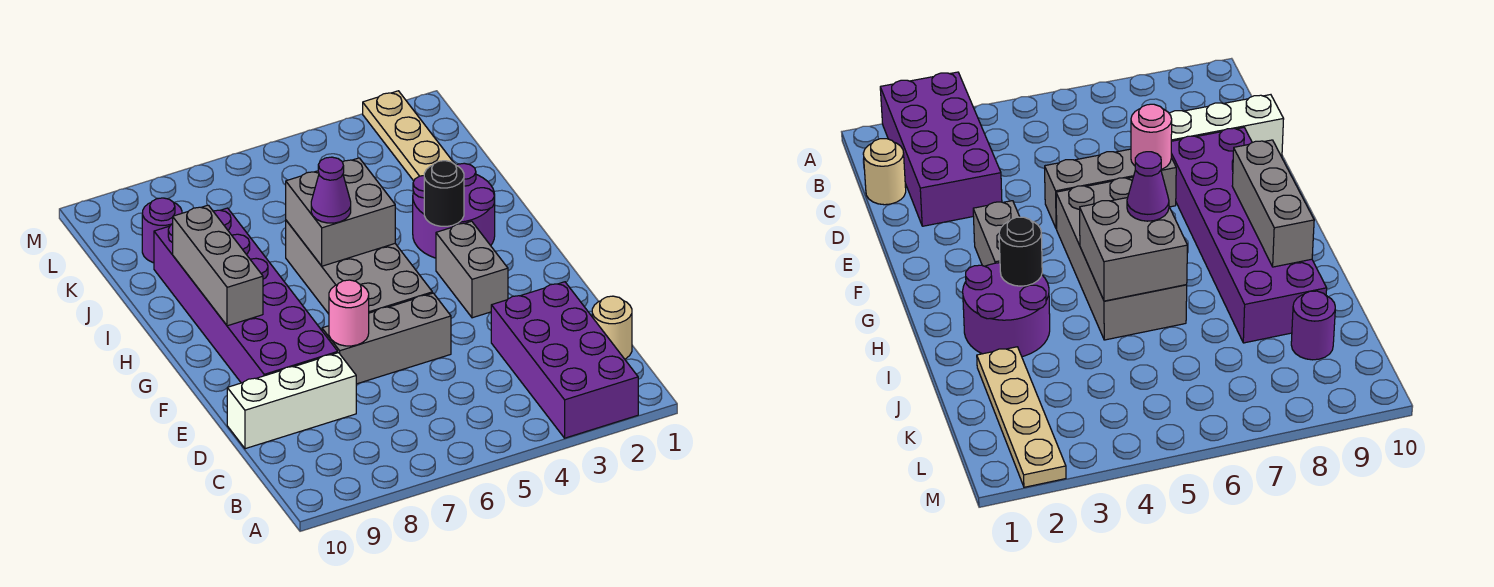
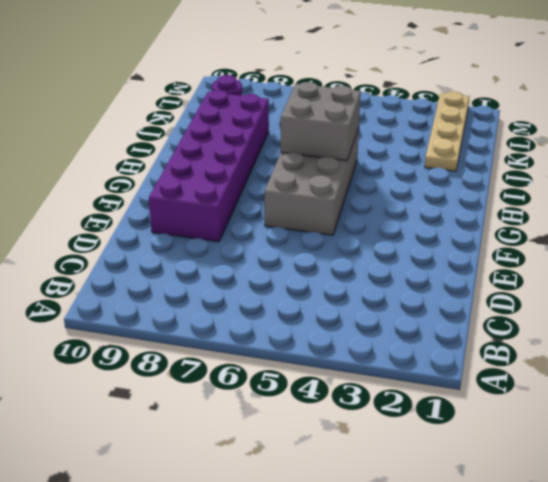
none -> purple 2x4 brick [491,282,638,438]
none -> tan 1x1 round brick [592,296,632,359]
none -> white 1x3 brick [227,353,356,449]

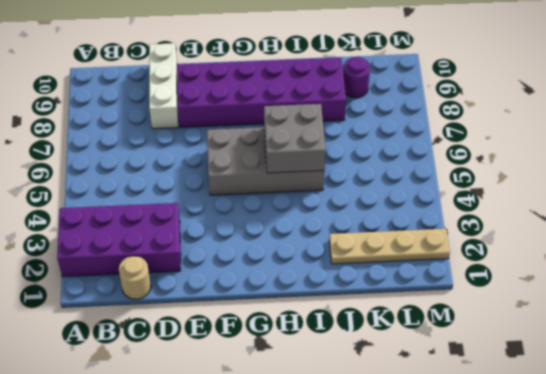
none -> grey 1x3 brick [322,293,451,384]
none -> grey 1x2 brick [436,221,508,318]
none -> purple 2x2 round brick [413,163,495,258]

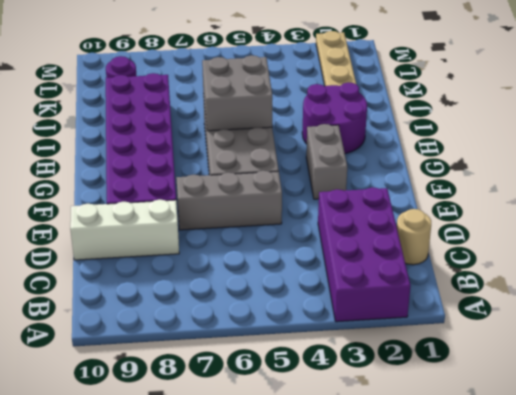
none -> pink 1x1 round brick [329,280,369,346]
none -> grey 1x3 brick [173,205,263,326]
none -> black 1x1 round brick [424,161,464,226]

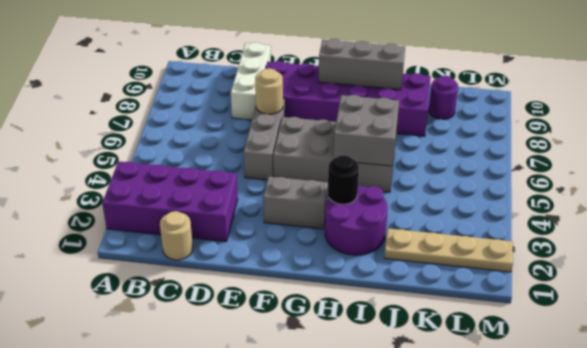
tan 1x1 round brick [255,68,283,114] -> pink 1x1 round brick [329,280,369,346]
none -> purple 1x1 cone [311,157,351,223]

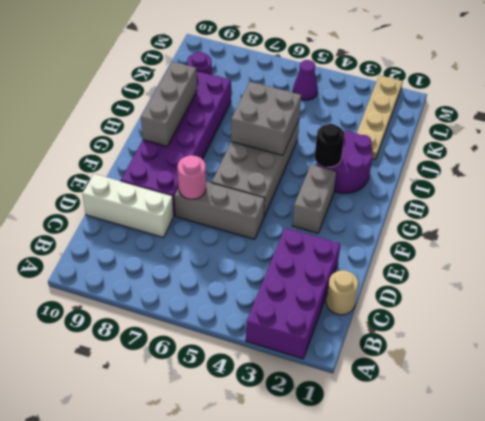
purple 1x1 cone [293,60,318,100] -> purple 1x1 cone moved to [311,157,351,223]

